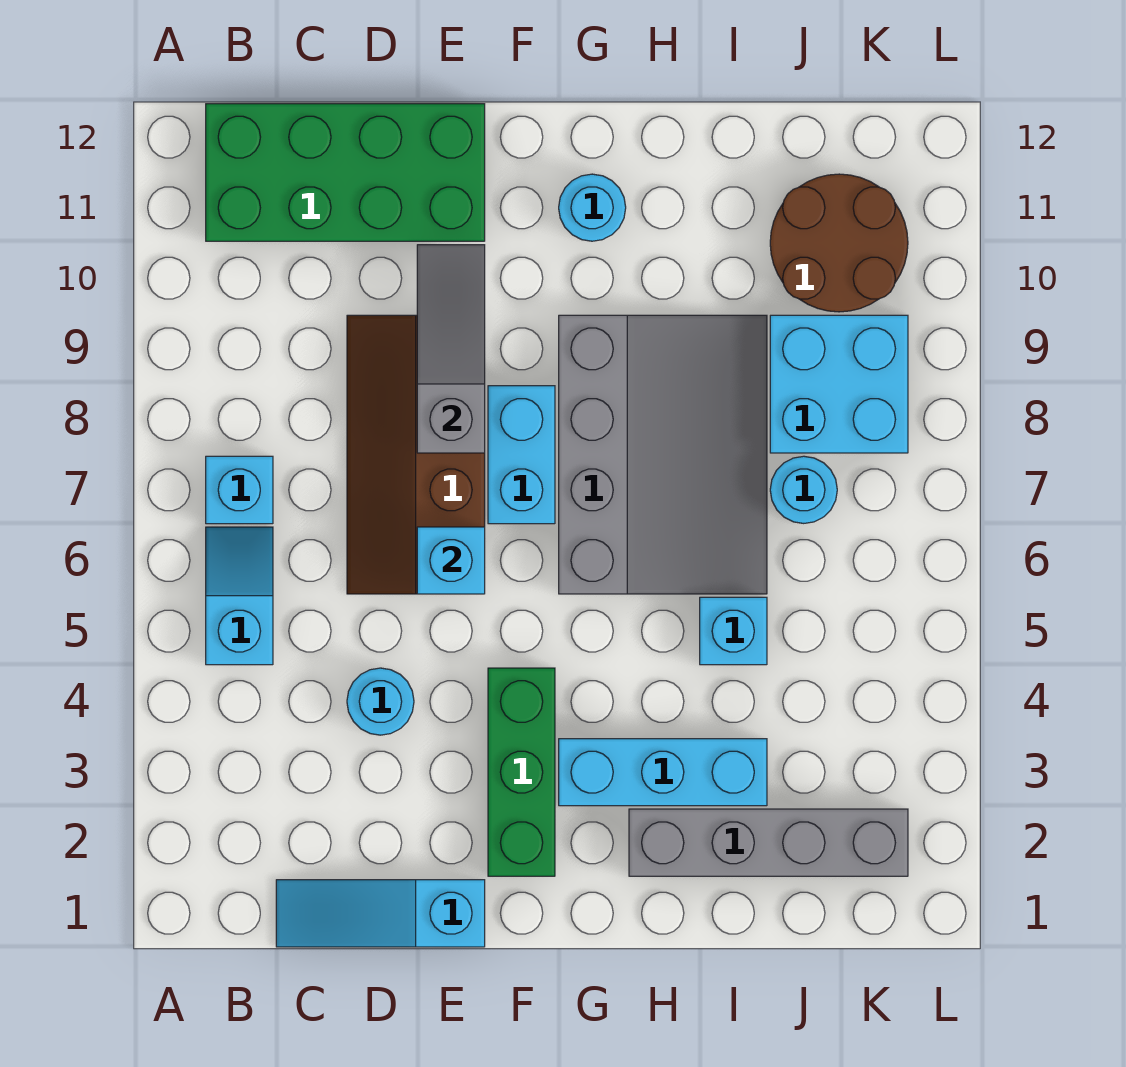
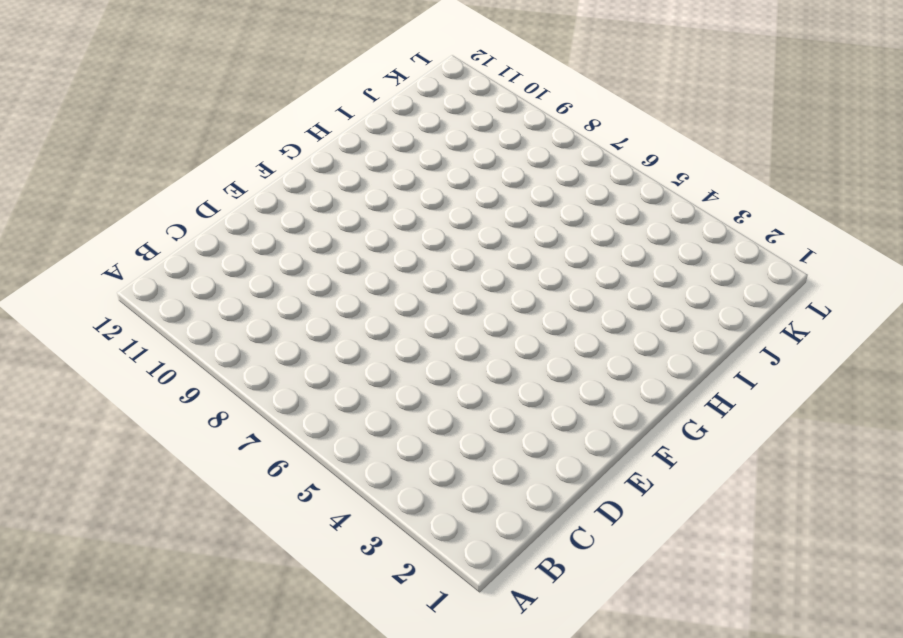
none -> cyan 1x2 slope [206,527,273,665]
none -> cyan 1x1 brick [206,456,273,524]
none -> green 2x4 brick [206,104,485,241]

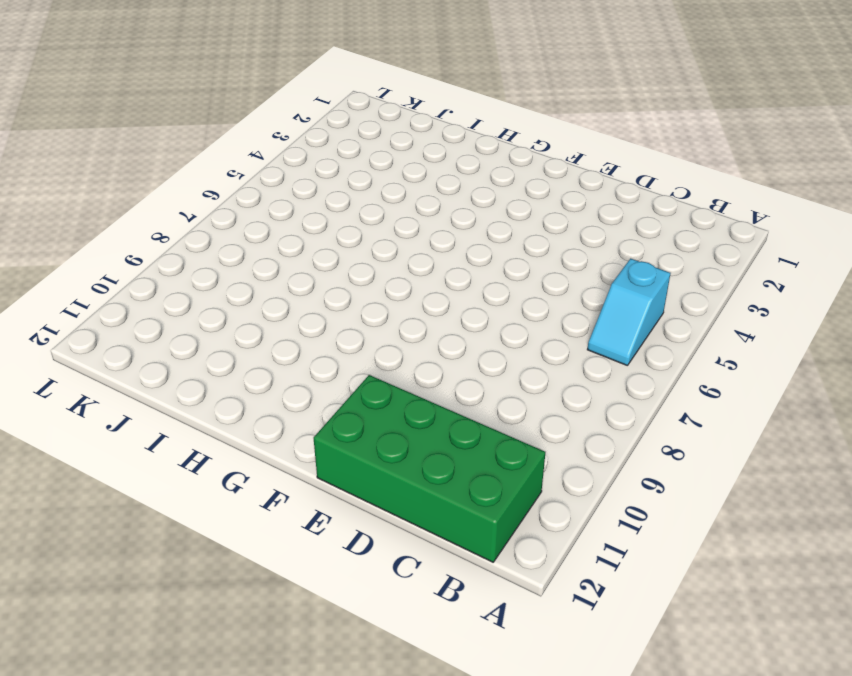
none -> cyan 1x1 brick [206,456,273,524]
none -> cyan 1x3 slope [276,880,485,947]
none -> cyan 1x1 round brick [347,668,414,735]

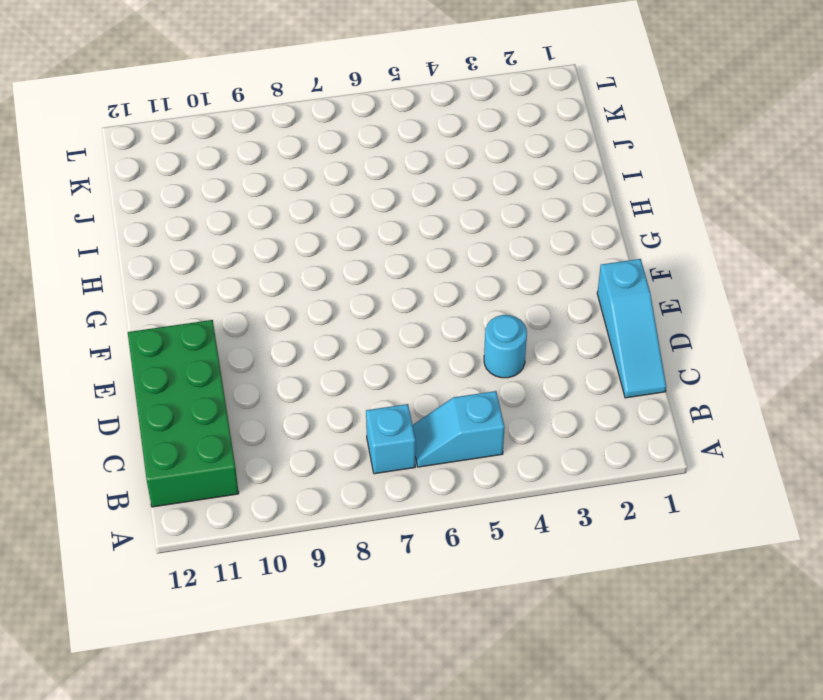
none -> brown 2x4 slope [347,315,485,594]
none -> green 1x3 brick [488,668,555,876]
none -> cyan 1x2 brick [488,386,555,524]

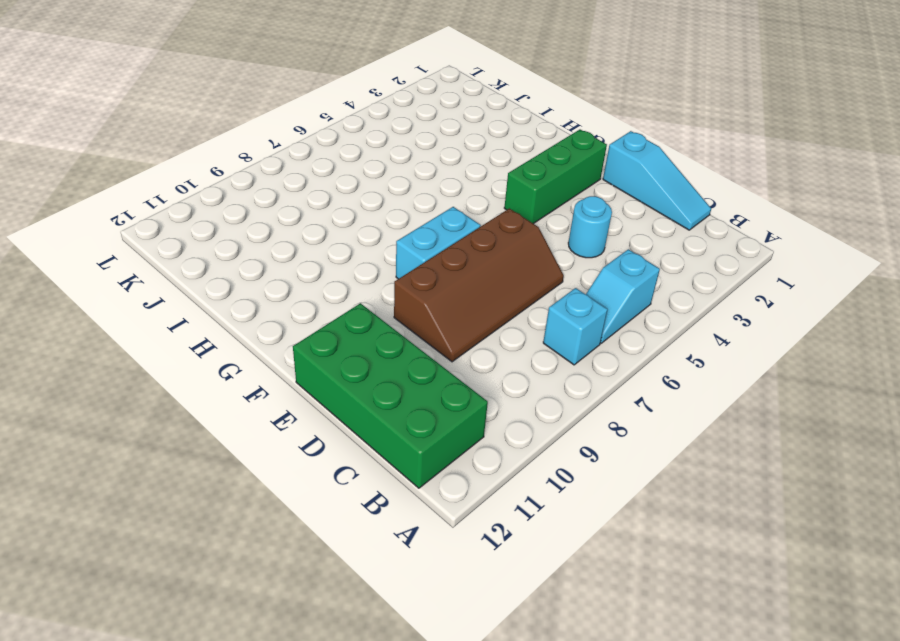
none -> cyan 1x3 brick [559,739,767,806]
none -> grey 3x4 slope [559,315,767,594]
none -> cyan 1x1 round brick [559,174,626,241]

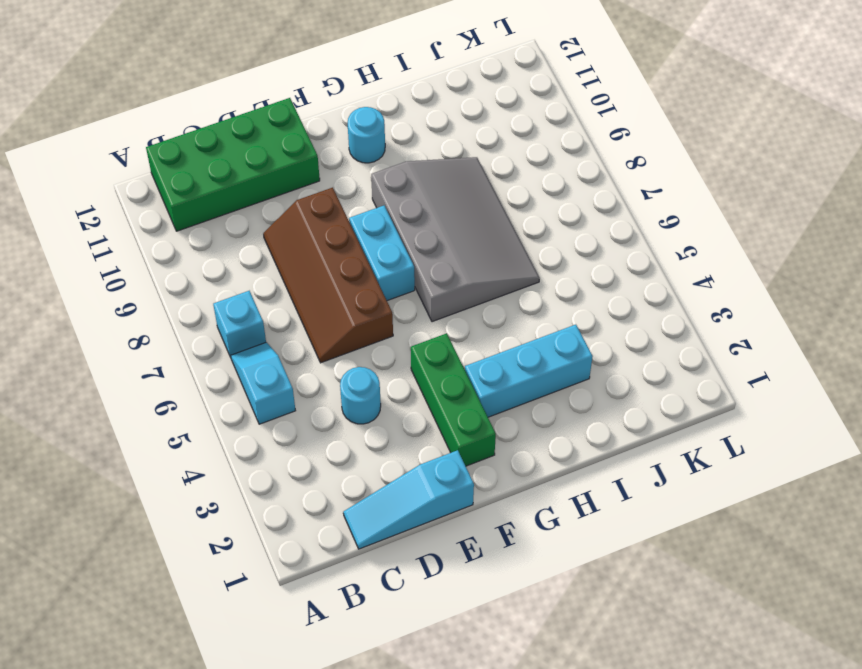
none -> grey 1x4 brick [629,809,908,876]
none -> cyan 1x1 brick [700,597,767,665]
none -> cyan 1x1 round brick [770,456,837,523]

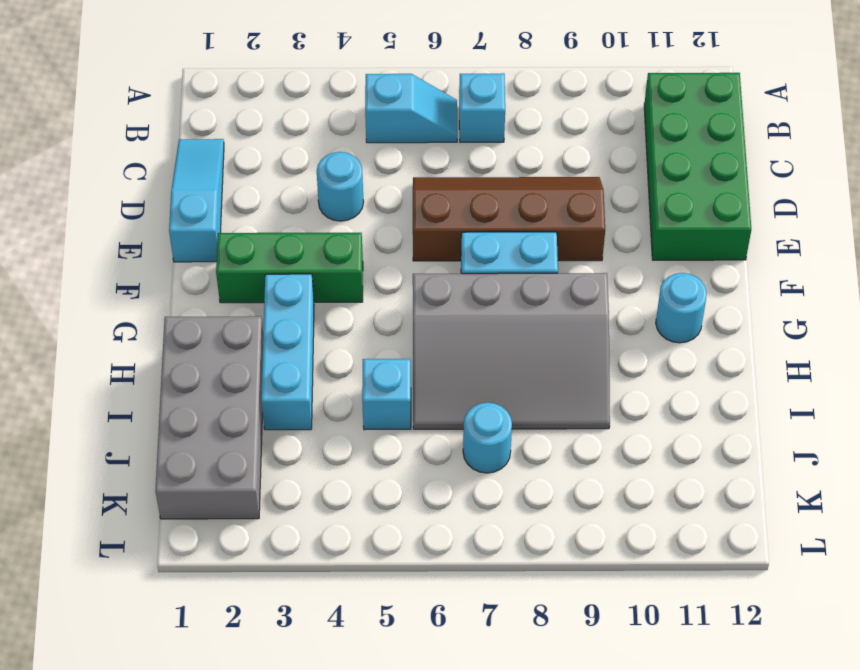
grey 2x4 brick [155,316,263,519] -> grey 1x4 brick [629,809,908,876]
none -> cyan 2x2 brick [770,315,908,453]
none -> brown 2x2 round brick [770,174,908,312]
none -> cyan 1x1 brick [417,527,485,594]

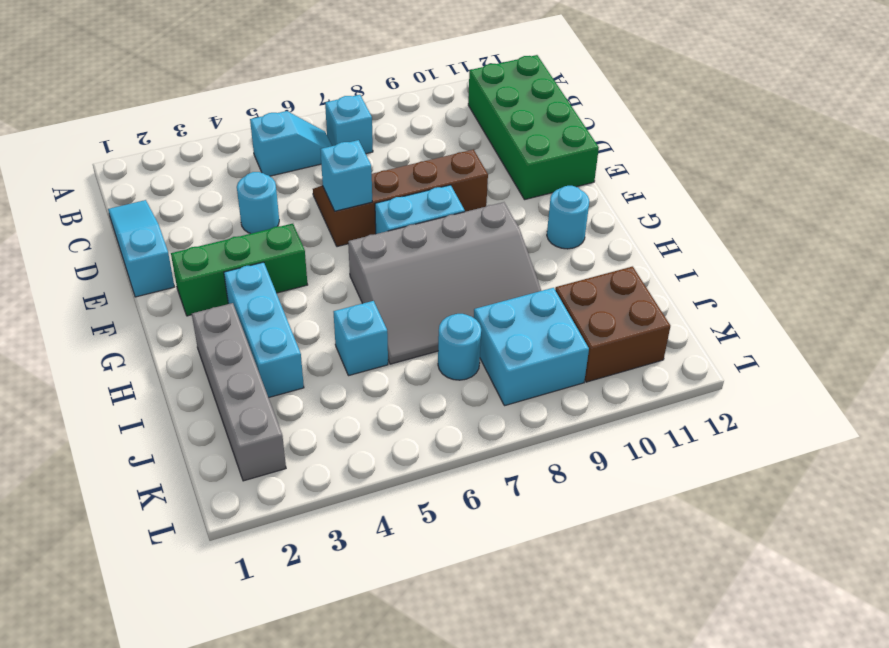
brown 2x2 brick [555,266,670,382] -> brown 2x2 round brick [770,174,908,312]
none -> grey 1x3 slope [417,245,485,453]

